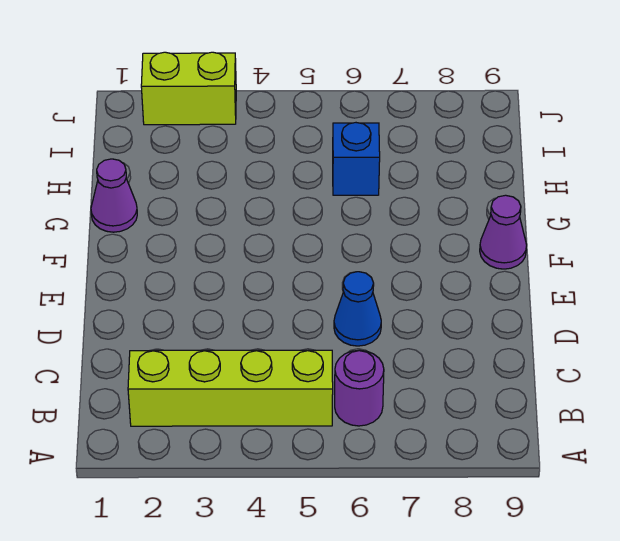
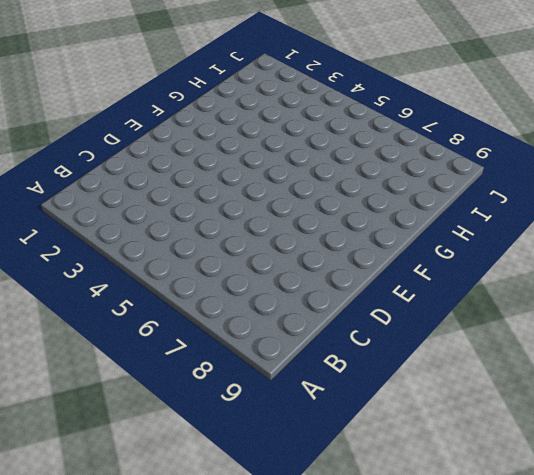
none -> lime 1x4 brick [128,350,333,426]
none -> purple 1x1 round brick [335,350,384,426]

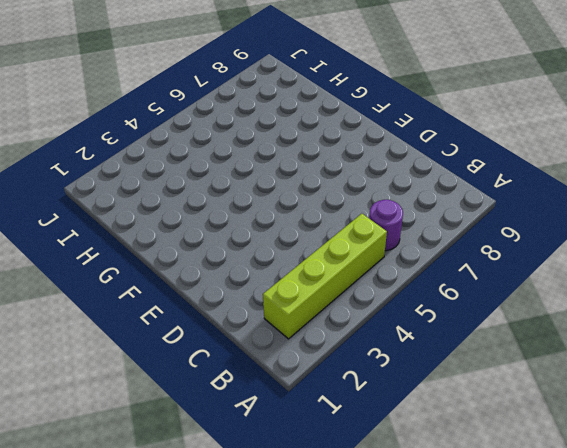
none -> blue 1x1 cone [334,272,381,346]
none -> purple 1x1 cone [480,195,527,269]

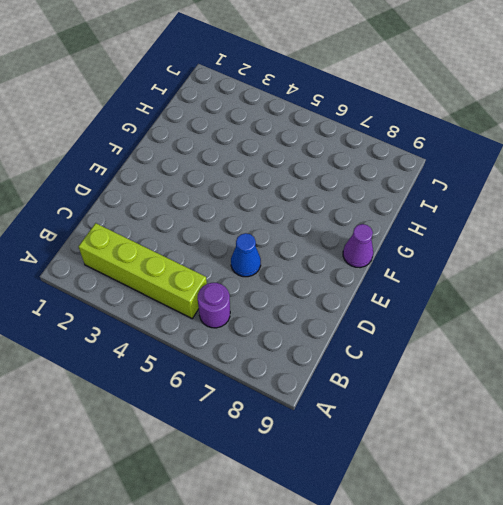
none -> purple 1x1 cone [91,159,137,232]
none -> blue 1x1 brick [333,123,380,195]

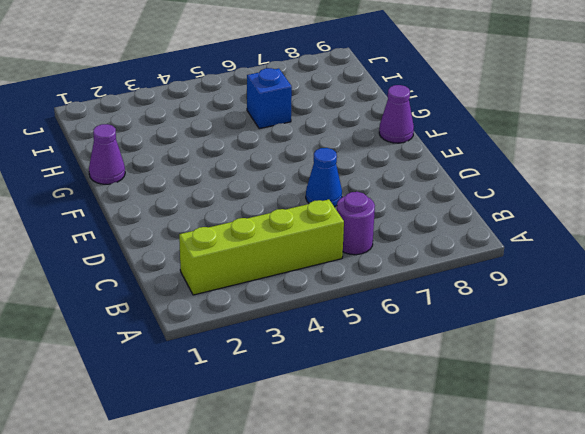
none -> lime 1x2 brick [141,52,236,125]

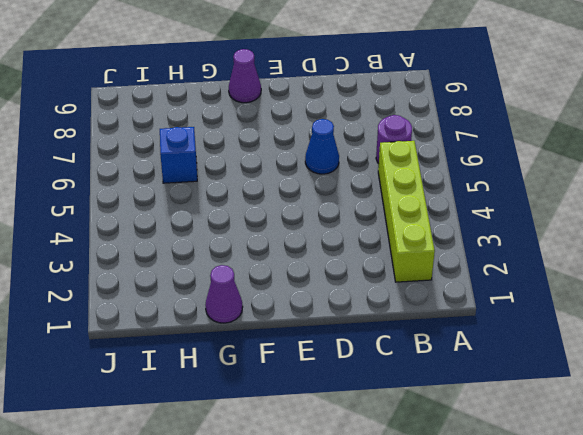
none -> lime 1x2 brick [141,52,236,125]

